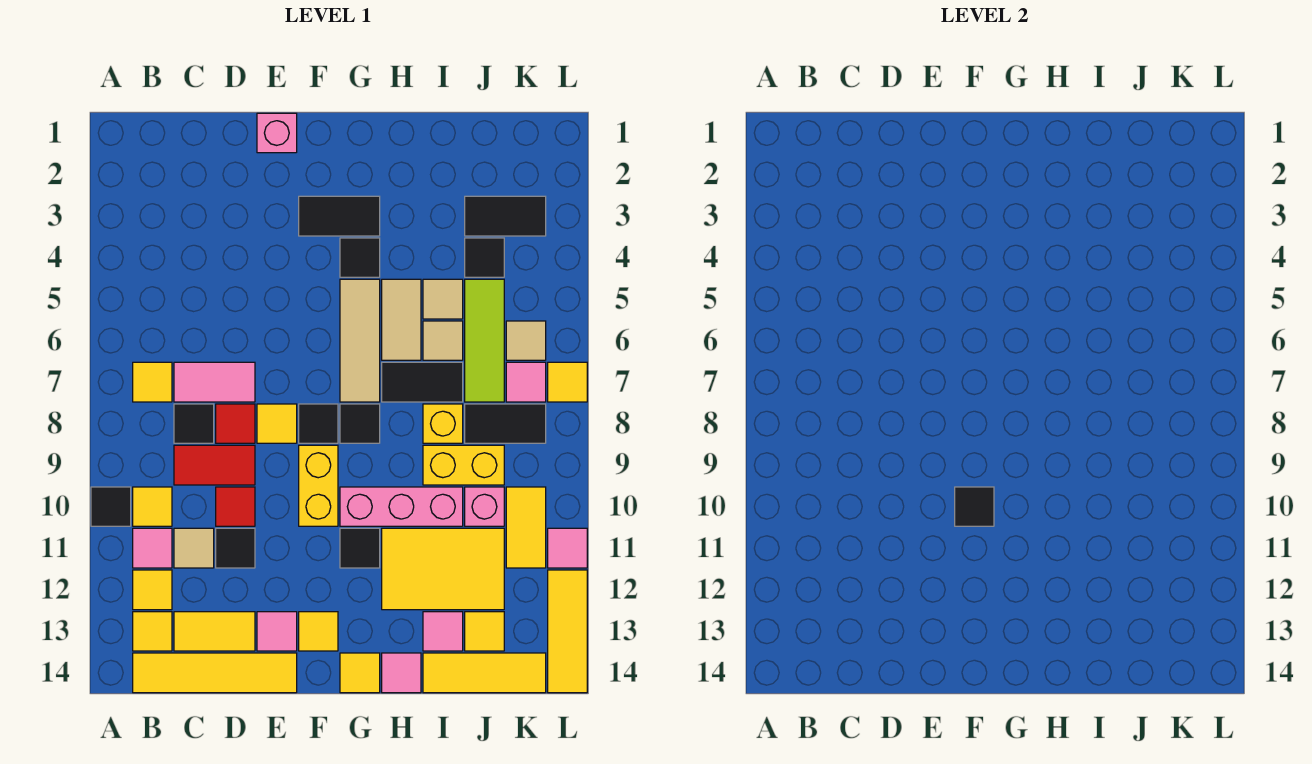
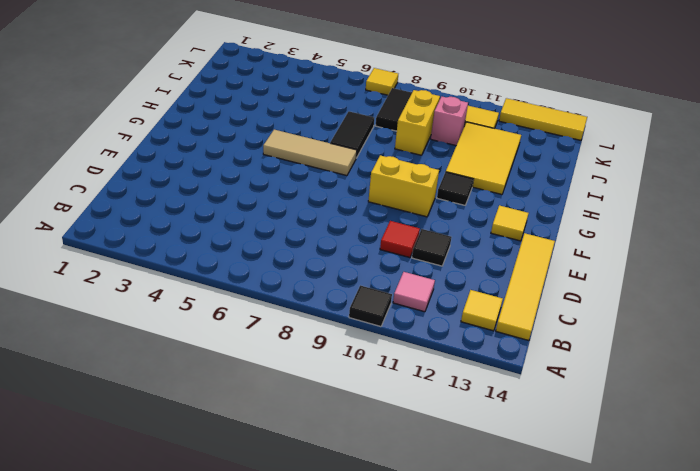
none -> yellow 1x1 tile [133,362,172,402]
none -> yellow 1x1 tile [133,487,172,526]
none -> yellow 1x1 tile [133,570,172,610]
none -> pink 1x2 tile [174,362,255,402]

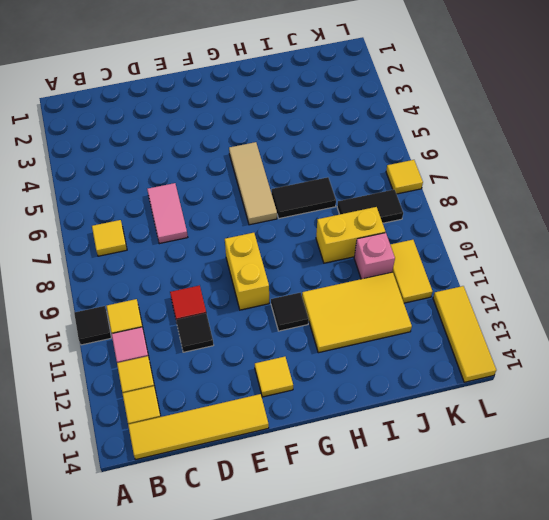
pink 1x2 tile [147,183,188,244] -> pink 1x2 tile turned to [174,362,255,402]
none -> black 1x1 tile [174,404,214,443]
none -> red 1x2 tile [174,445,255,485]
none -> tan 1x1 tile [174,528,214,568]
none -> yellow 1x2 tile [174,612,255,651]

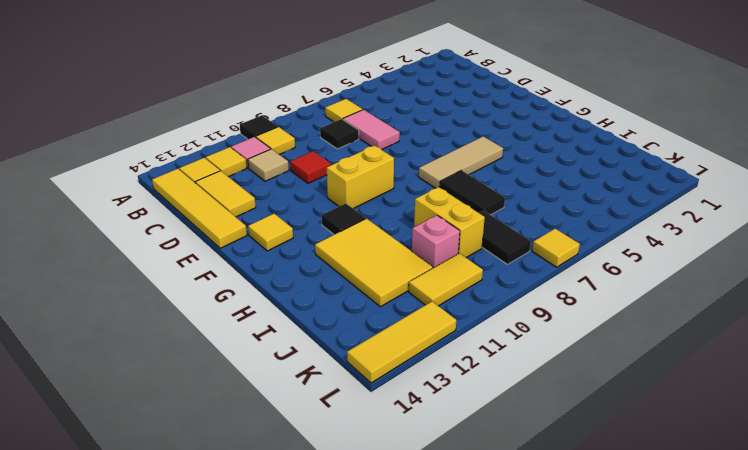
none -> red 1x2 tile [174,445,255,485]
none -> red 1x1 tile [216,404,255,443]
none -> black 1x1 tile [216,528,255,568]
none -> pink 1x1 brick [257,113,297,153]

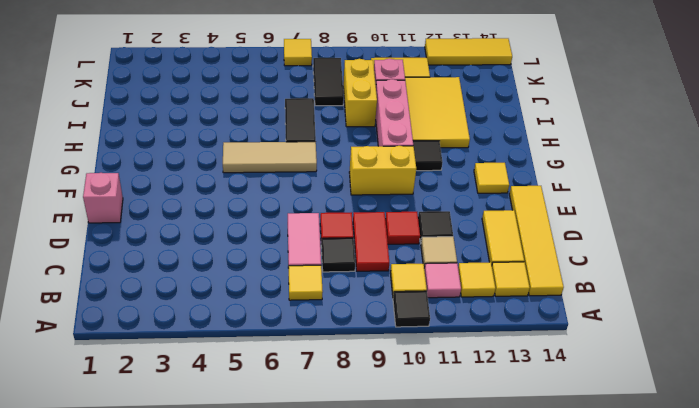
none -> yellow 1x1 tile [257,404,297,443]
none -> pink 1x1 tile [257,612,297,651]
none -> black 1x2 tile [299,196,380,236]
none -> black 1x1 tile [299,404,338,443]

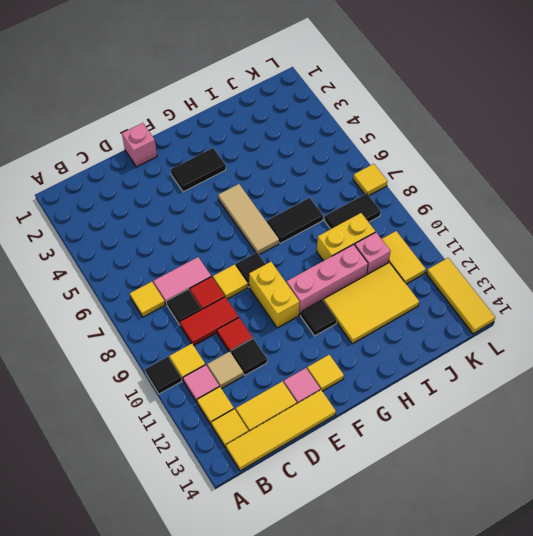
none -> black 1x1 tile [340,238,380,277]
none -> black 1x1 tile [340,404,380,443]
none -> yellow 1x1 tile [340,653,380,693]
none -> tan 1x2 tile [382,279,421,360]

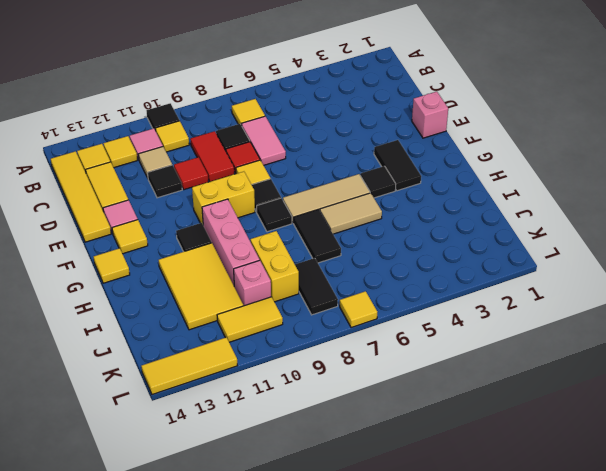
none -> pink 1x1 tile [382,653,421,693]
none -> tan 1x1 tile [423,279,463,319]
none -> tan 1x1 tile [423,321,463,360]
none -> yellow 1x1 brick [423,404,463,443]

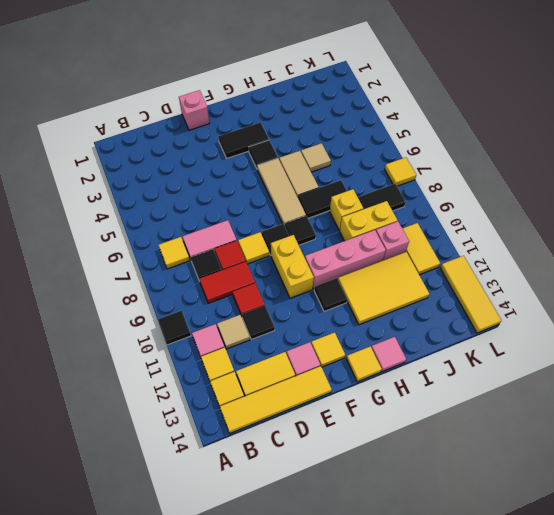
none -> yellow 1x1 tile [133,487,172,526]
none -> tan 1x1 tile [423,321,463,360]
none -> pink 1x1 tile [423,612,463,651]
none -> yellow 1x3 tile [423,653,546,693]

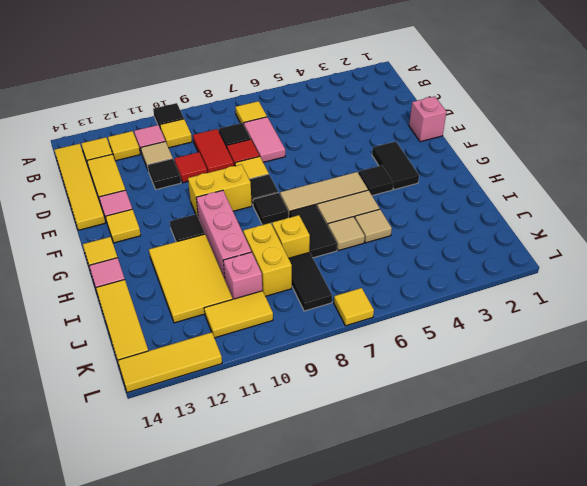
none -> pink 1x1 tile [423,612,463,651]
none -> black 1x2 tile [465,196,546,236]
none -> black 1x1 tile [465,238,504,277]
none -> lime 1x3 tile [465,279,504,402]

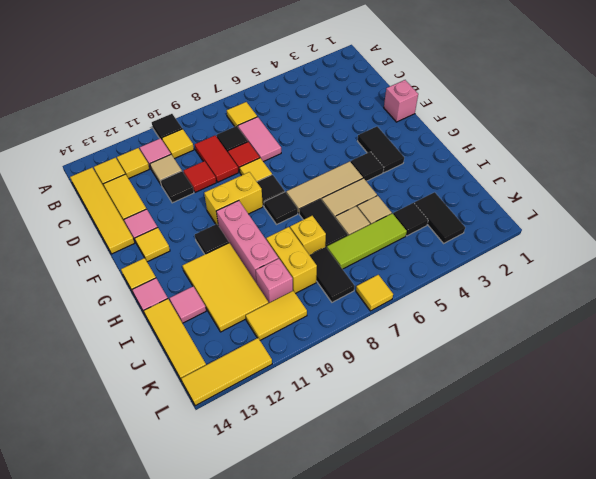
none -> yellow 1x1 tile [465,612,504,651]
none -> tan 1x1 tile [506,321,546,360]
none -> pink 1x1 tile [506,362,546,402]
none -> pink 1x1 tile [548,528,587,568]

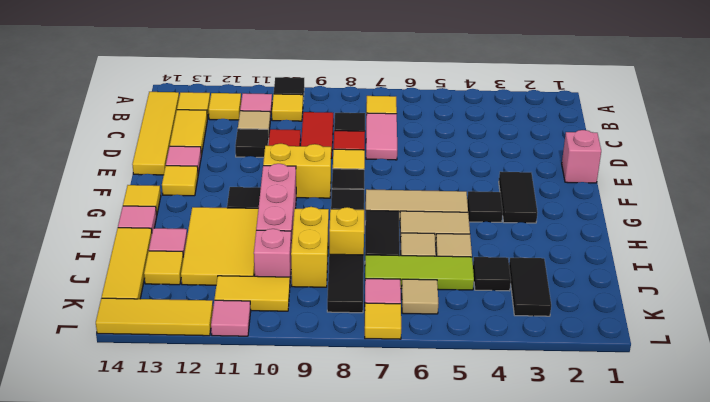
none -> black 1x1 tile [955,487,994,526]

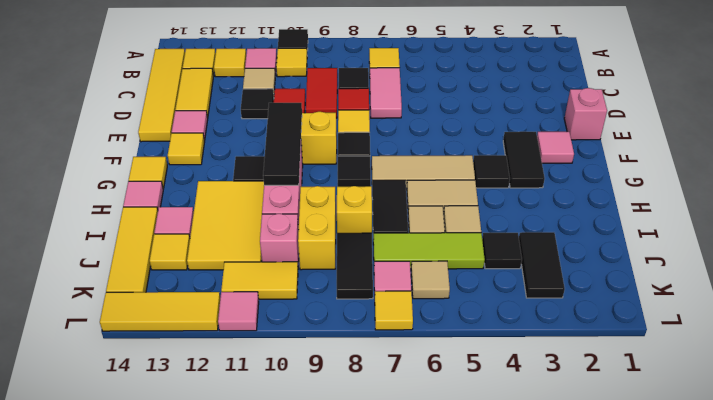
pink 1x1 tile [537,132,574,163] -> none
black 1x3 tile [263,103,302,185] -> black 1x1 tile [955,487,994,526]

